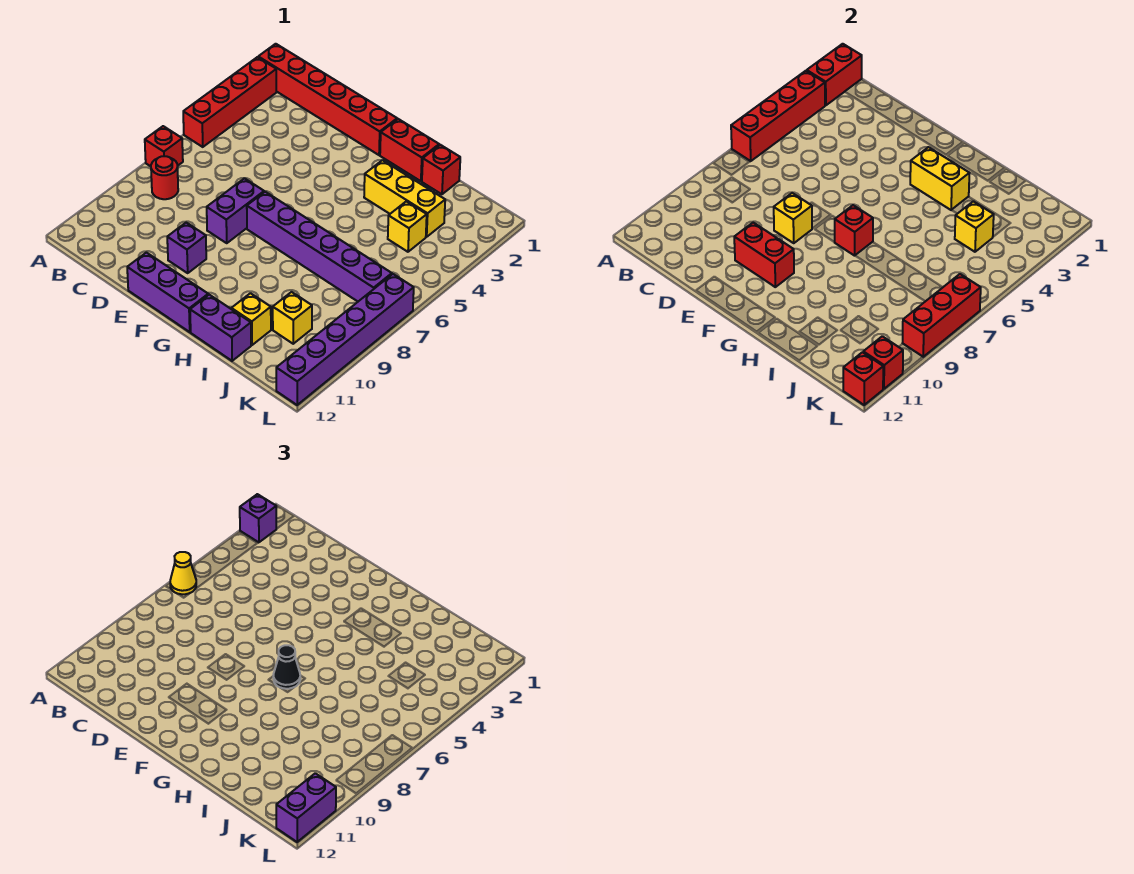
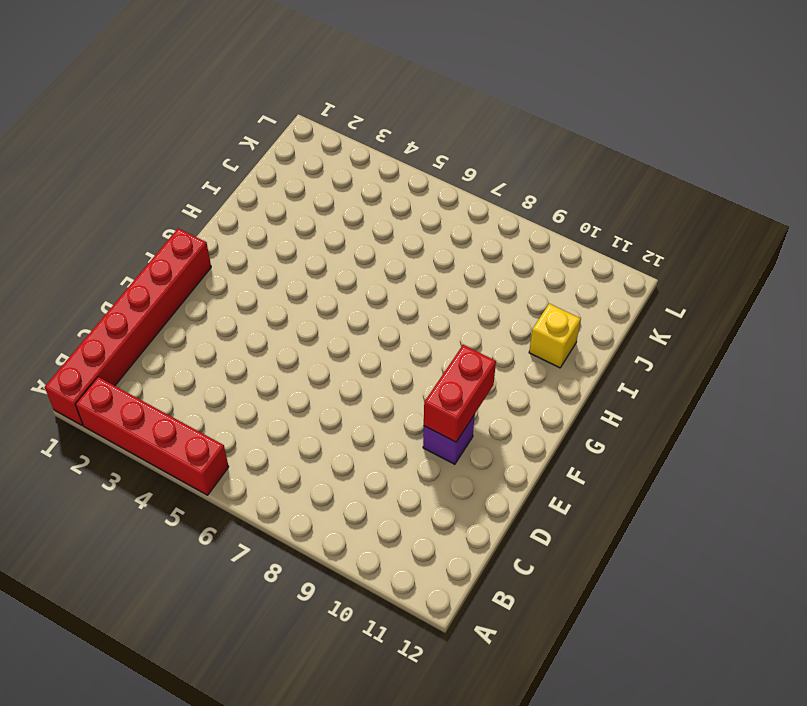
none -> red 1x1 brick [145,126,183,166]
none -> red 1x1 round brick [151,156,178,199]
none -> purple 1x2 brick [207,178,264,243]
none -> purple 1x3 brick [127,252,208,332]

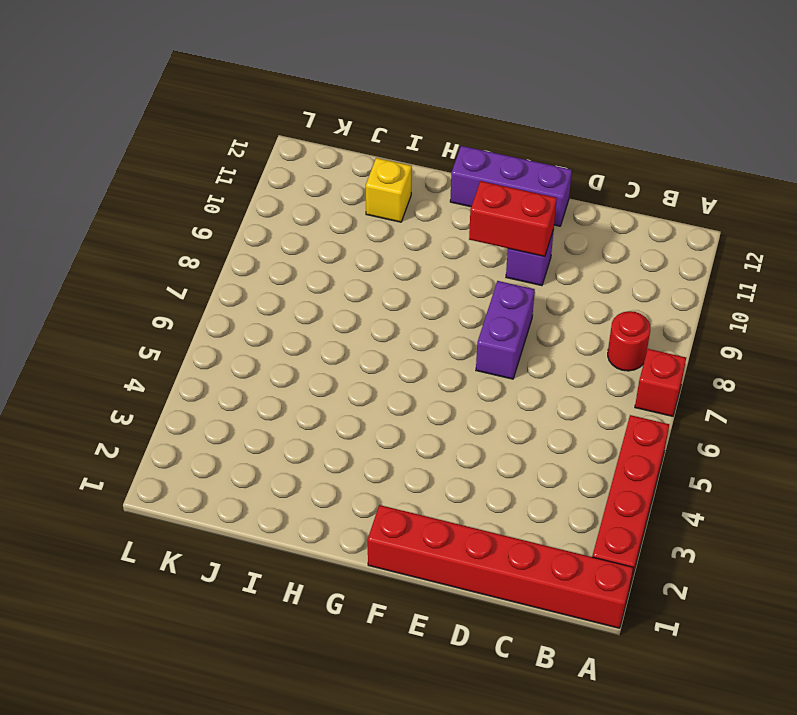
none -> purple 1x6 brick [247,192,392,301]
none -> red 1x2 brick [380,119,439,181]
none -> yellow 1x3 brick [364,160,445,237]
none -> purple 1x2 brick [190,295,251,361]

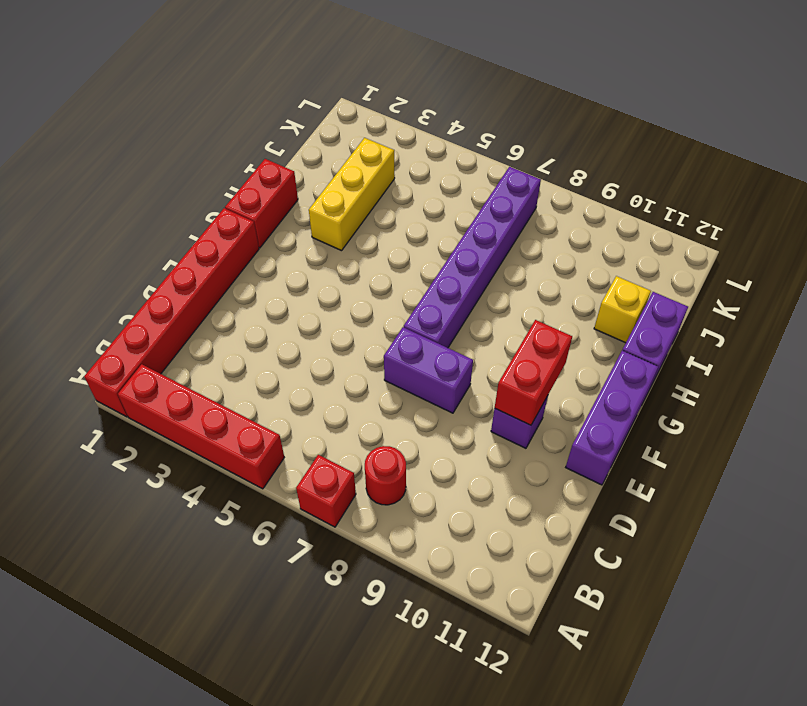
none -> red 1x1 brick [422,145,460,194]
none -> yellow 1x1 brick [388,201,427,252]
none -> yellow 1x1 brick [273,292,312,344]
none -> purple 1x6 brick [276,274,414,405]

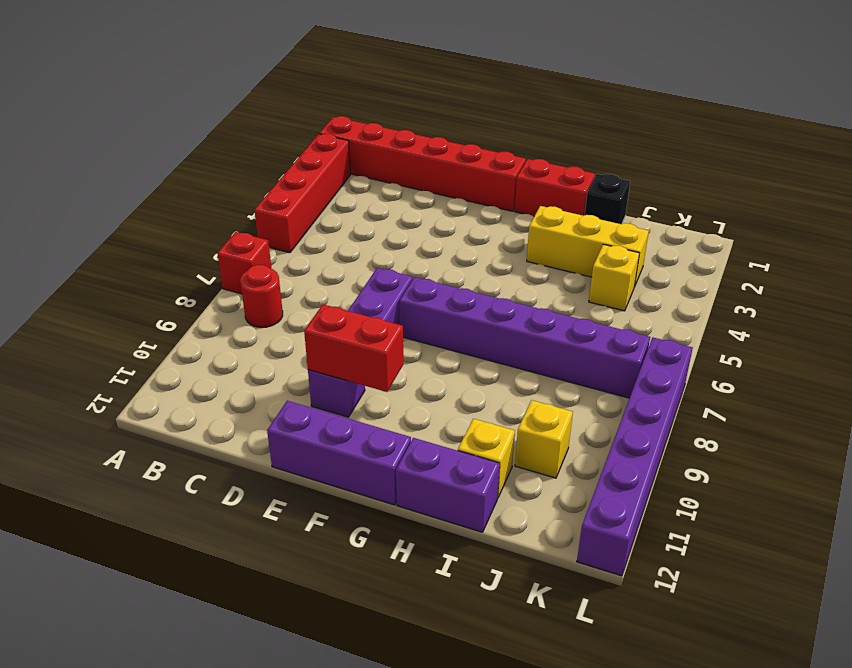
black 1x1 brick [585,174,630,224] -> red 1x1 brick [422,145,460,194]
none -> red 1x2 brick [807,44,862,105]
none -> red 1x4 brick [731,71,825,161]
none -> yellow 1x1 brick [774,193,812,243]
none -> yellow 1x2 brick [910,147,969,210]

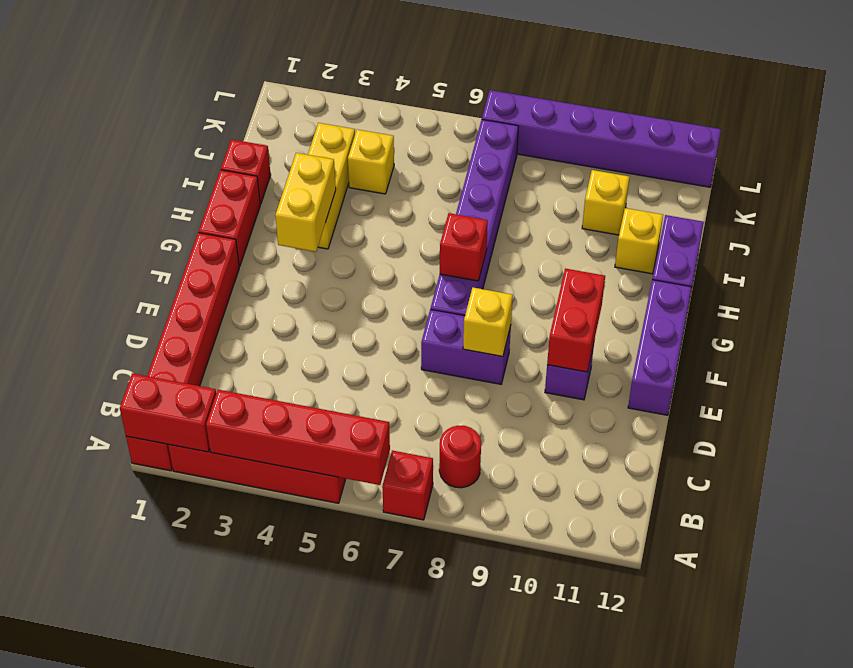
none -> yellow 1x1 brick [955,201,994,252]
none -> red 1x3 brick [903,274,981,357]
none -> red 1x1 brick [863,336,903,389]
none -> red 1x1 brick [843,352,883,405]

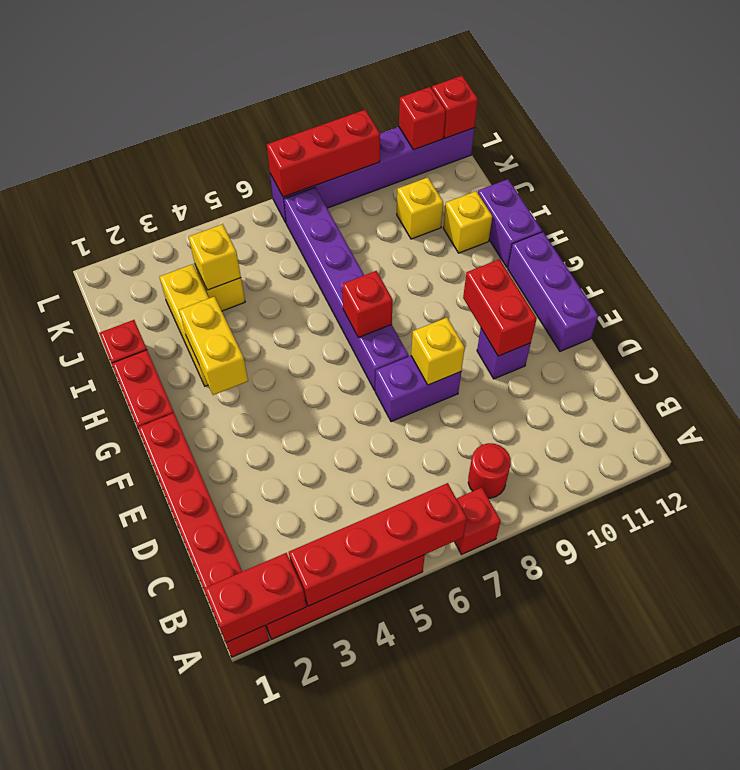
none -> purple 1x1 brick [240,494,276,542]
none -> yellow 1x1 cone [170,552,196,594]
none -> black 1x1 cone [273,645,300,689]
none -> purple 1x2 brick [276,773,336,842]

